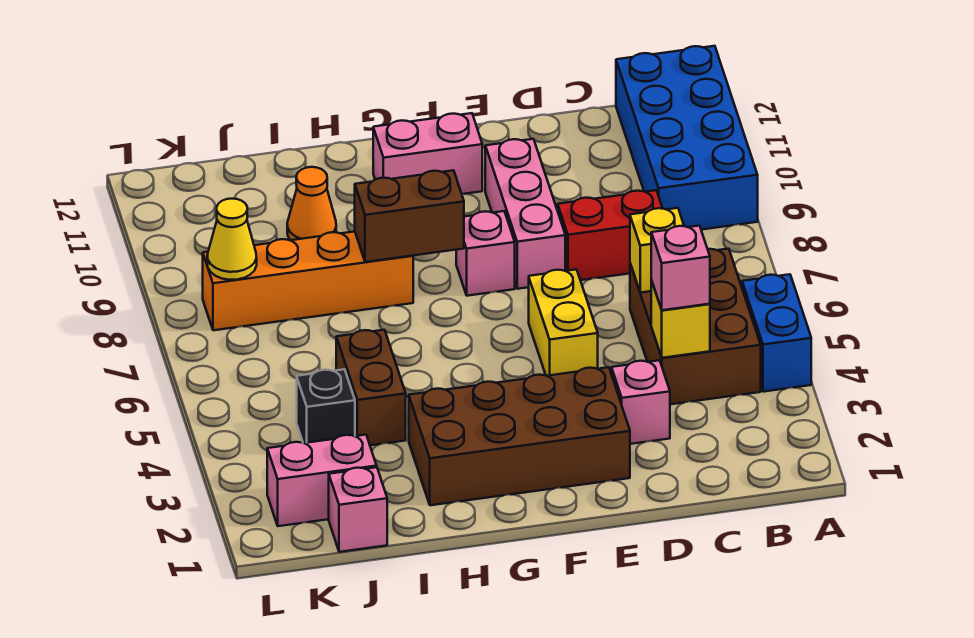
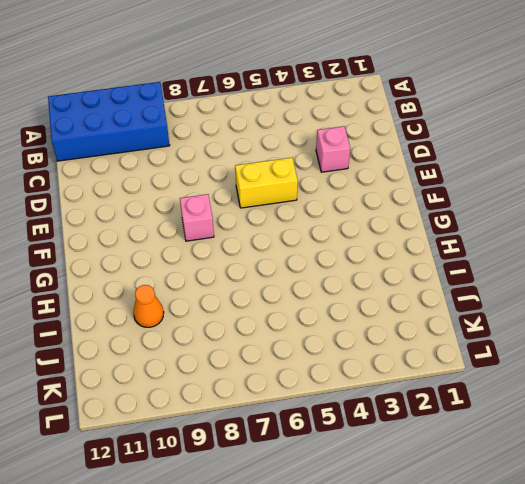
none -> blue 1x2 brick [742,274,811,392]
none -> brown 2x3 brick [630,249,761,404]
none -> red 1x2 brick [558,190,663,280]

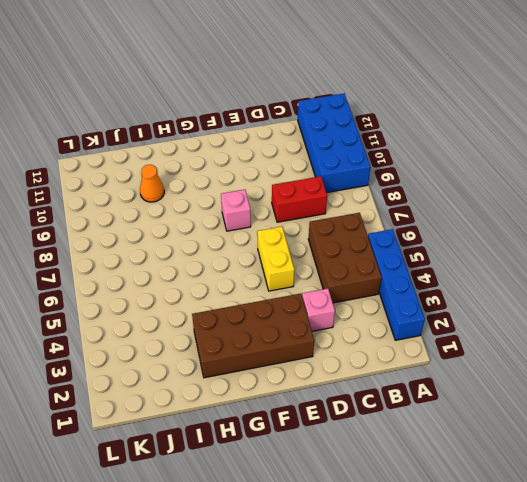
blue 1x4 brick [368,229,425,340] -> blue 1x2 brick [742,274,811,392]
none -> pink 1x3 brick [485,139,565,289]
none -> pink 1x2 brick [373,113,482,194]
none -> orange 1x4 brick [203,232,413,330]

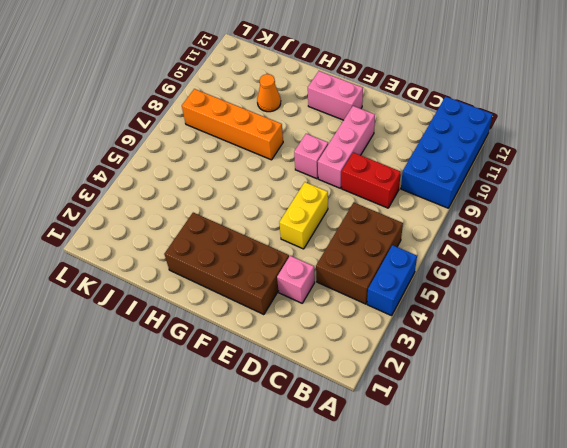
none -> brown 1x2 brick [336,330,406,445]
none -> pink 1x1 brick [329,467,387,552]
none -> pink 1x2 brick [267,435,377,526]

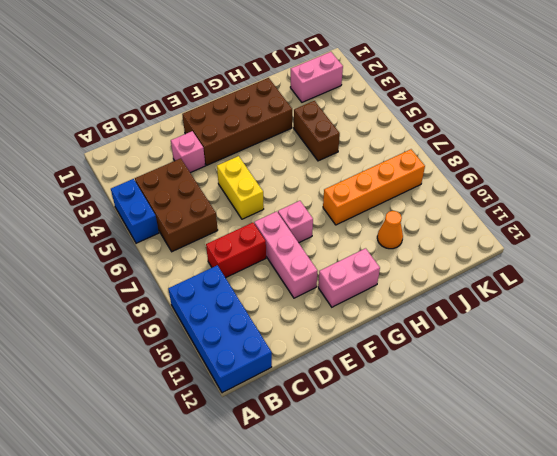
none -> pink 1x1 brick [329,467,387,552]
none -> black 1x1 brick [297,369,355,443]
none -> yellow 1x1 brick [651,280,710,358]

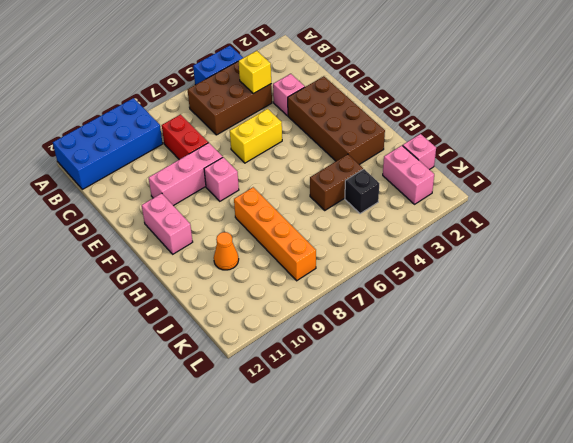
none -> yellow 1x1 brick [630,208,684,293]
none -> brown 1x2 brick [355,170,464,262]
none -> yellow 1x1 cone [207,199,257,280]

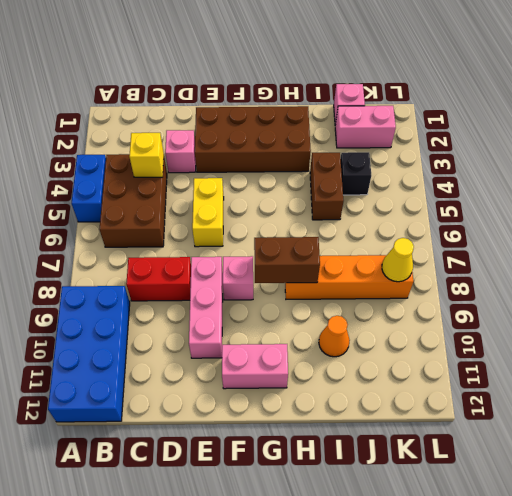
none -> yellow 1x1 brick [630,208,684,293]
none -> pink 1x1 brick [651,226,710,310]

